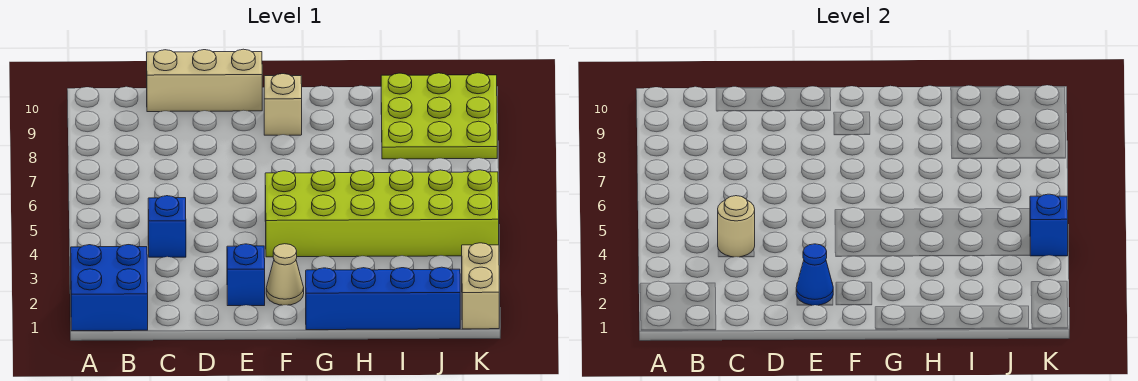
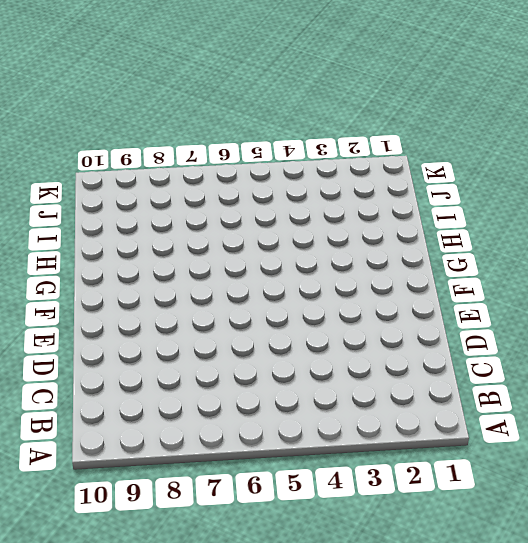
none -> blue 2x2 brick [71,245,148,331]
none -> blue 1x1 brick [148,196,186,257]
none -> tan 1x3 brick [147,49,262,112]

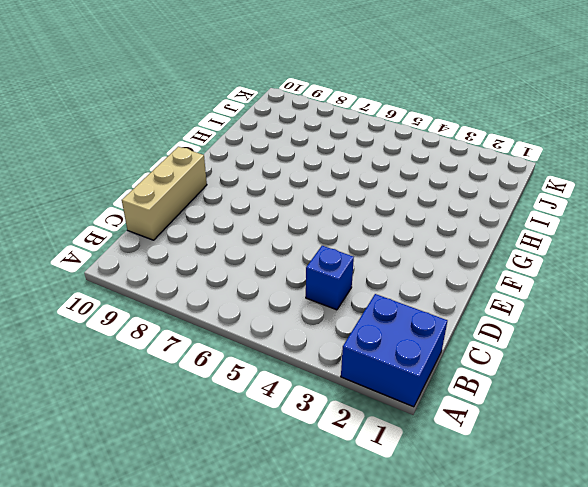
none -> blue 1x1 brick [227,244,265,306]
none -> tan 1x1 cone [266,244,304,305]
none -> lime 2x6 brick [265,170,499,257]

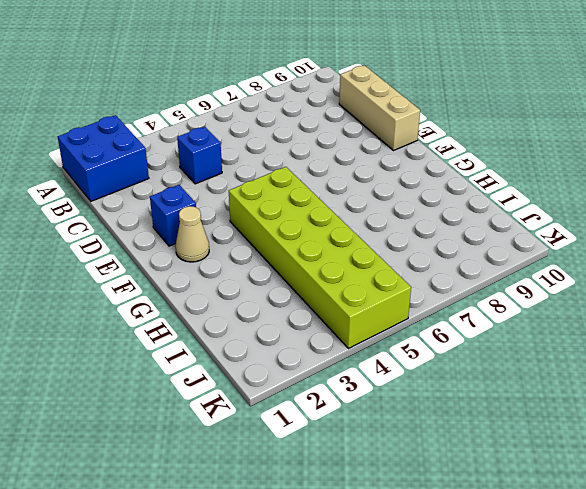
none -> tan 1x1 brick [264,74,302,135]
none -> blue 1x4 brick [306,267,460,330]
none -> lime 3x3 plate [381,73,497,159]

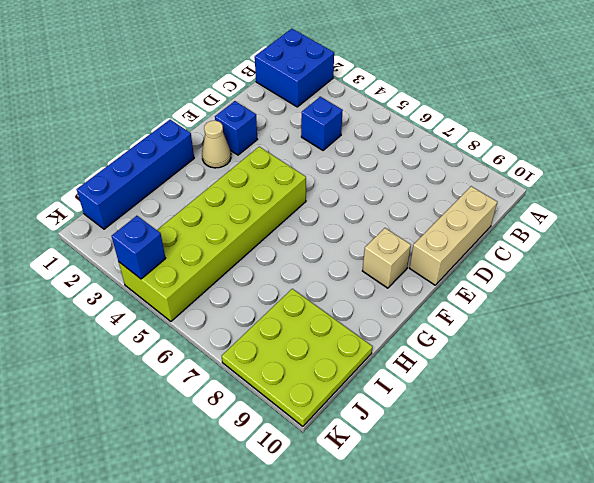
none -> tan 1x2 brick [462,243,499,329]
none -> tan 1x1 round brick [718,196,755,257]
none -> blue 1x1 cone [796,244,833,305]

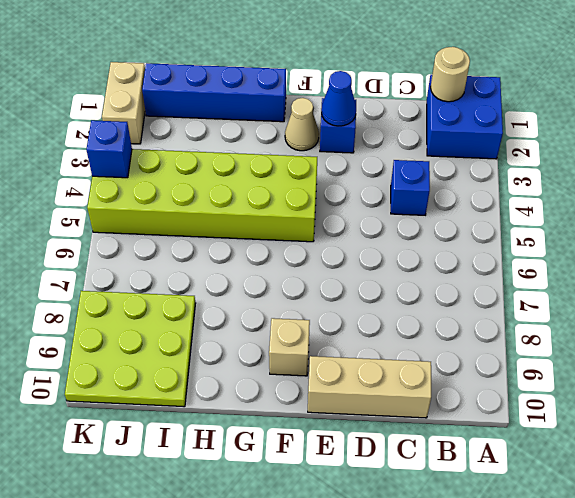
tan 1x1 round brick [431,47,470,102] -> tan 1x1 round brick moved to [718,196,755,257]

